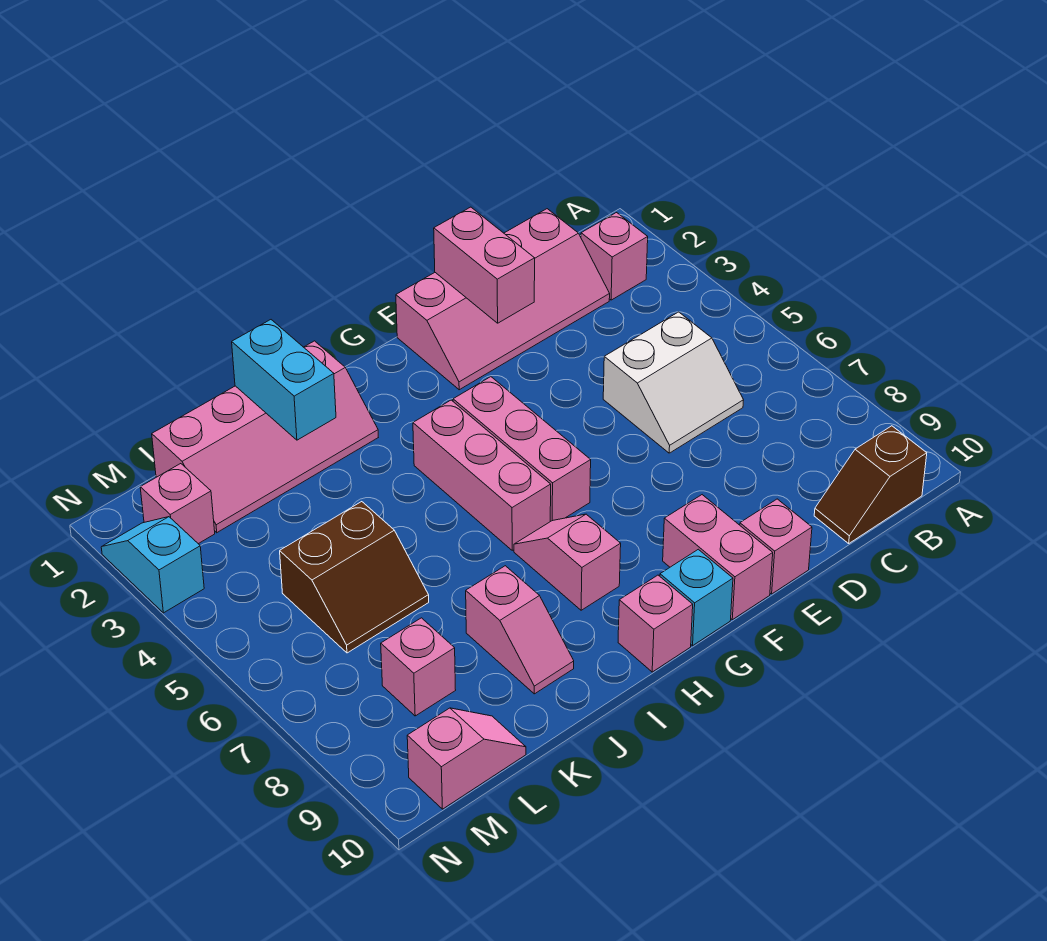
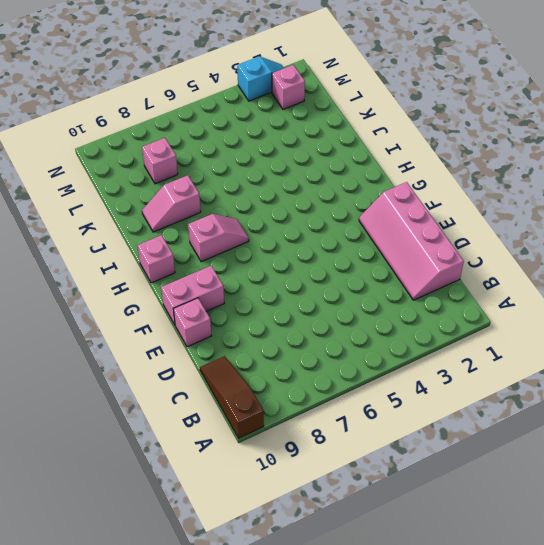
brown 1x3 slope [200,356,264,438] -> brown 1x2 slope [814,426,927,543]
none -> pink 1x1 brick [581,213,648,300]
none -> white 2x2 slope [603,312,744,453]
none -> pink 1x3 brick [453,377,591,521]

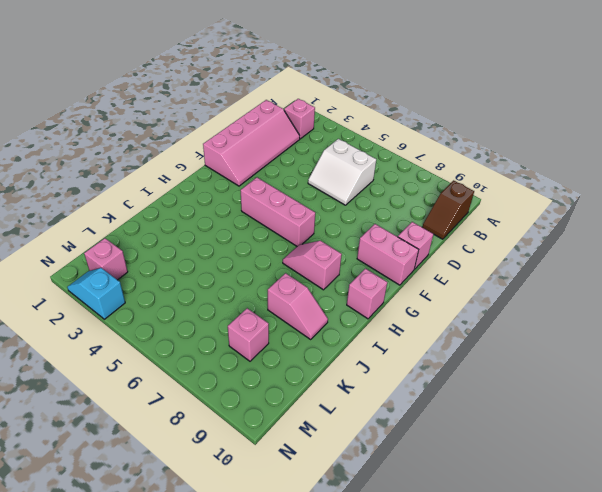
white 2x2 slope [308,139,376,205] -> white 2x2 slope turned to [603,312,744,453]
none -> cyan 1x1 brick [660,549,733,646]
none -> pink 1x3 brick [413,400,551,550]
none -> pink 2x4 slope [152,341,378,533]

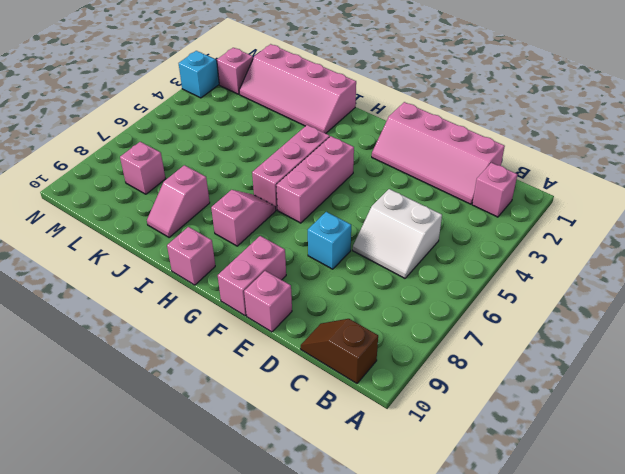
cyan 1x1 brick [308,212,351,269] -> cyan 1x1 brick moved to [660,549,733,646]
none -> brown 2x2 slope [280,502,429,653]
none -> pink 1x2 slope [407,708,526,809]
none -> pink 1x2 brick [434,207,535,323]

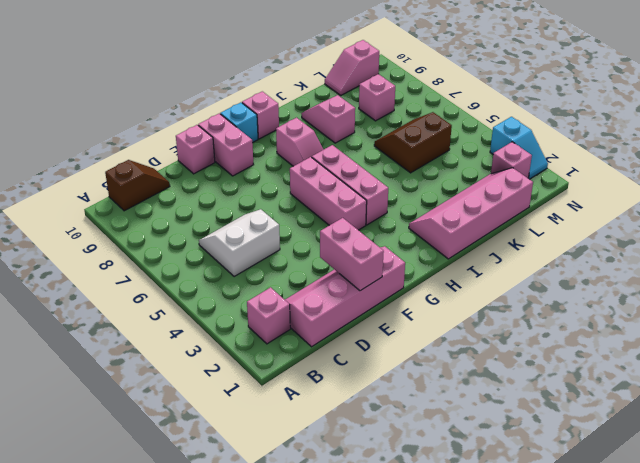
none -> cyan 1x2 brick [232,320,336,440]

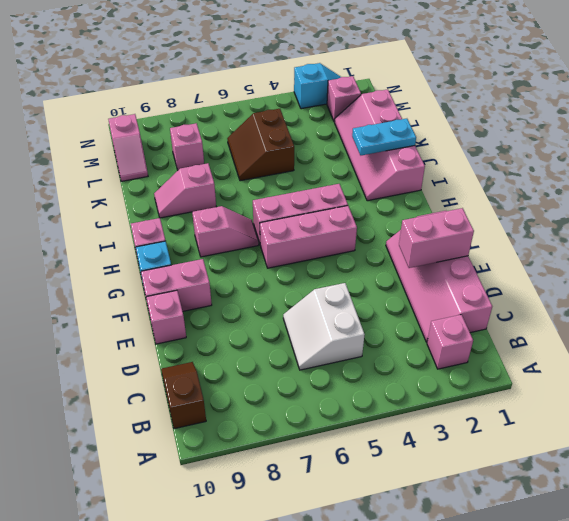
cyan 1x2 plate [352,119,416,155] -> cyan 1x2 brick [232,320,336,440]

